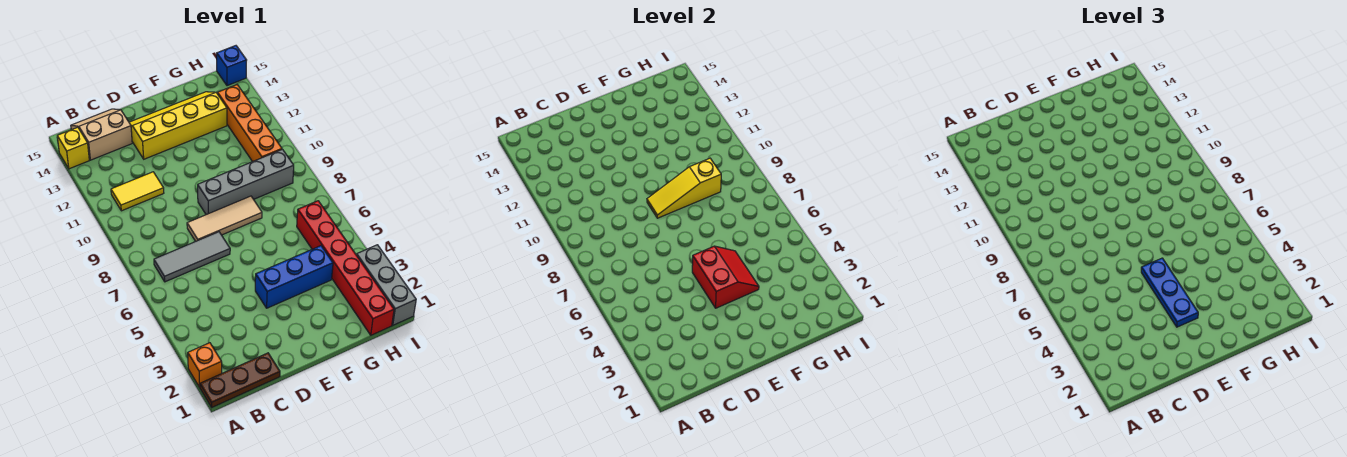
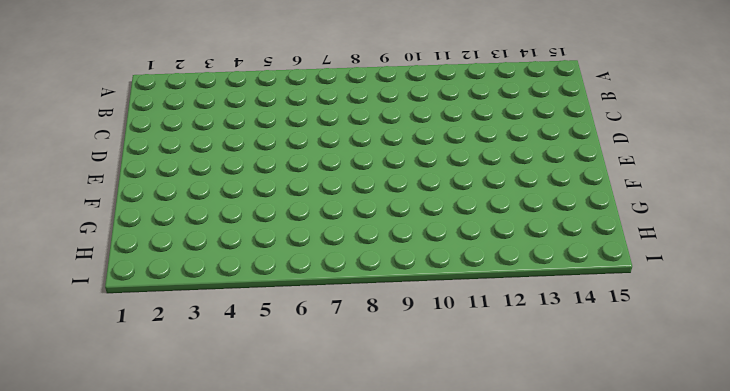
none -> brown 1x3 plate [200,353,280,407]
none -> orange 1x1 brick [188,343,222,387]
none -> yellow 1x1 brick [57,127,89,169]

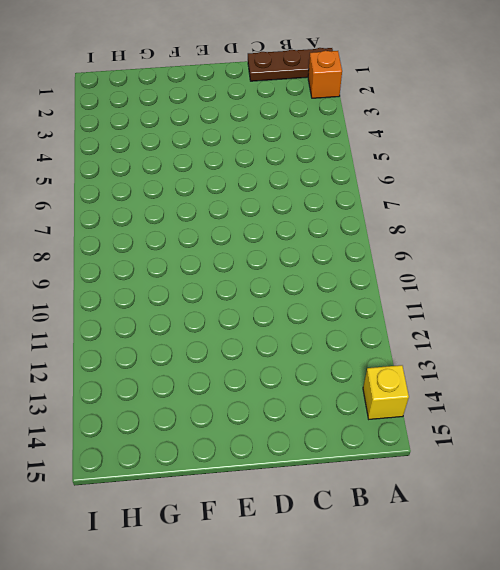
none -> grey 1x3 tile [154,232,230,282]
none -> yellow 1x2 tile [111,172,164,211]
none -> tan 2x2 slope [71,109,132,160]

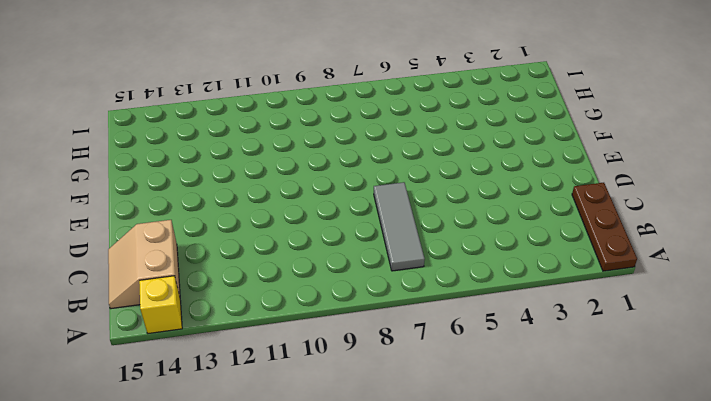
none -> orange 1x1 brick [188,343,222,387]
none -> yellow 1x2 tile [111,172,164,211]
none -> tan 1x3 tile [187,196,262,241]

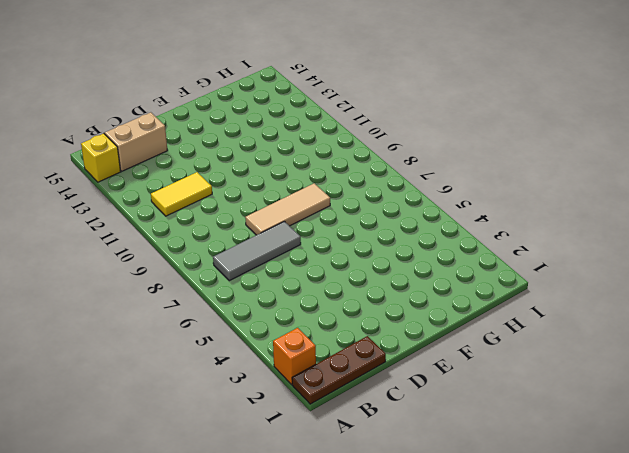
none -> yellow 2x4 slope [129,92,227,159]
none -> blue 1x3 brick [255,246,333,308]
none -> grey 1x4 brick [198,149,294,215]

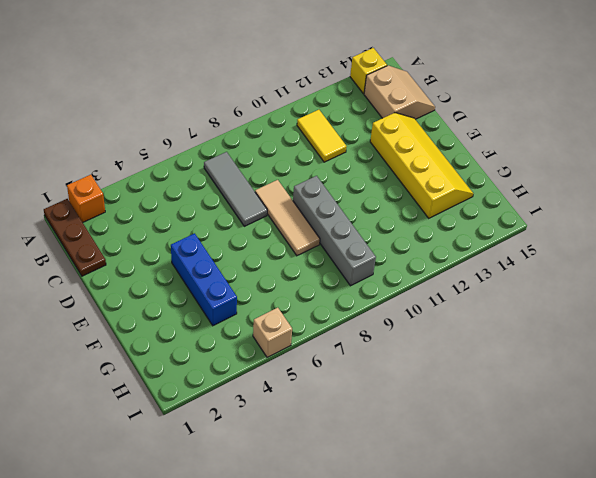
tan 1x1 brick [253,308,292,357] -> none
none -> red 1x6 brick [297,201,394,335]
none -> orange 1x4 brick [218,85,282,162]
none -> grey 1x3 brick [357,245,416,325]

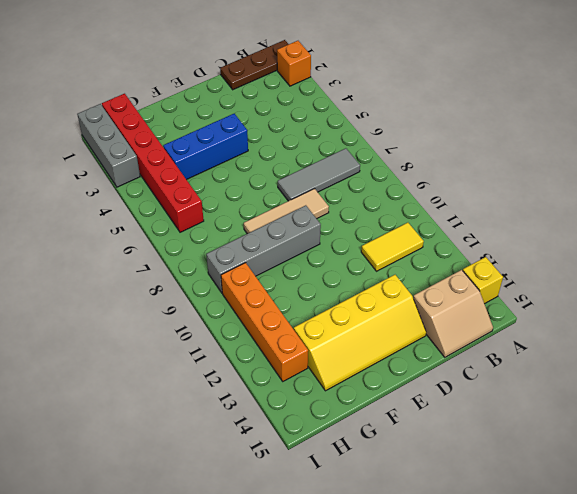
none -> blue 1x1 brick [217,46,247,86]
none -> red 2x2 slope [692,246,759,308]
none -> yellow 1x3 slope [647,158,721,218]

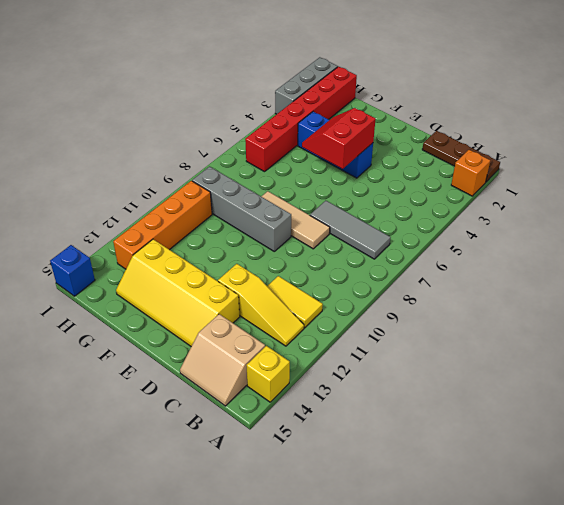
yellow 1x3 slope [218,264,304,346] -> yellow 1x3 slope moved to [647,158,721,218]
none -> blue 1x3 plate [1141,258,1198,327]

